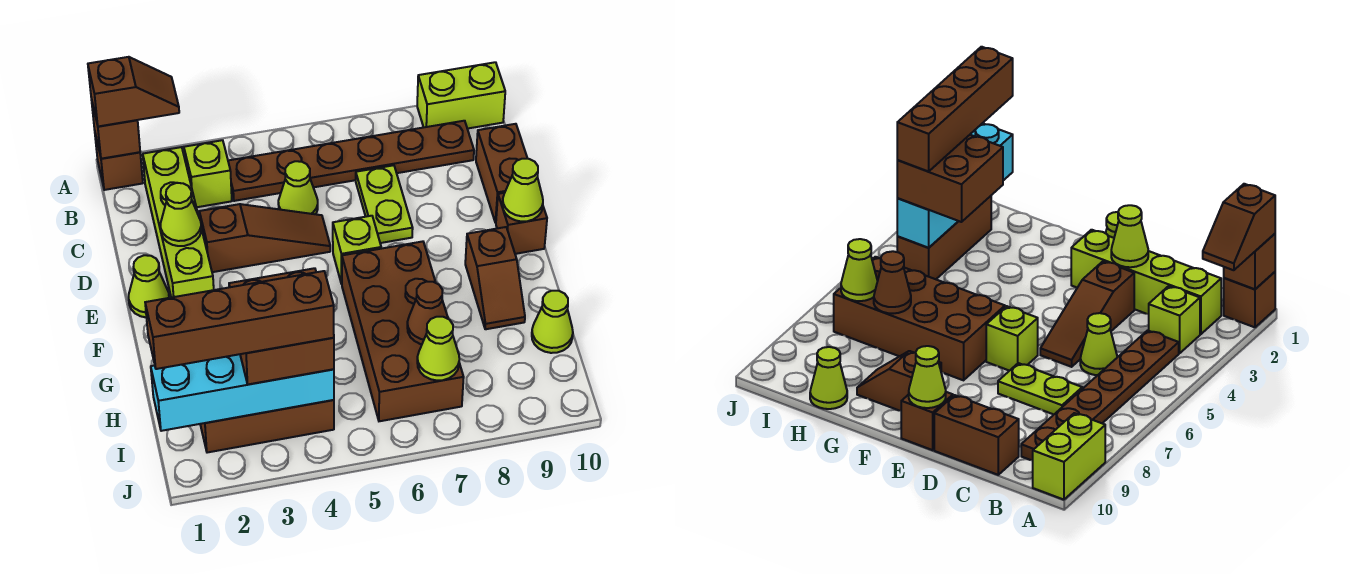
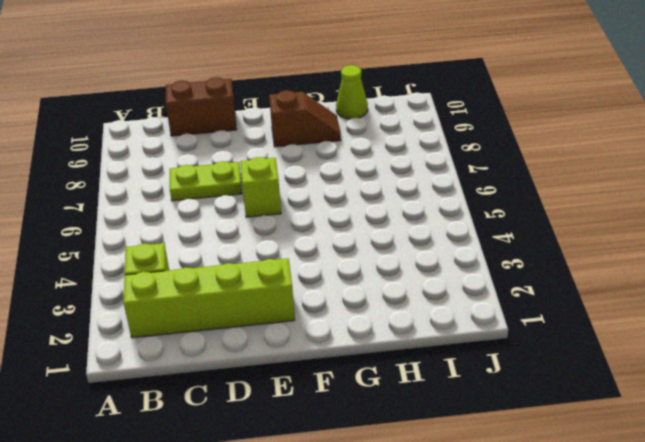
none -> brown 1x1 brick [95,134,143,190]
none -> lime 1x2 brick [417,62,505,129]
none -> brown 1x6 plate [228,121,474,201]

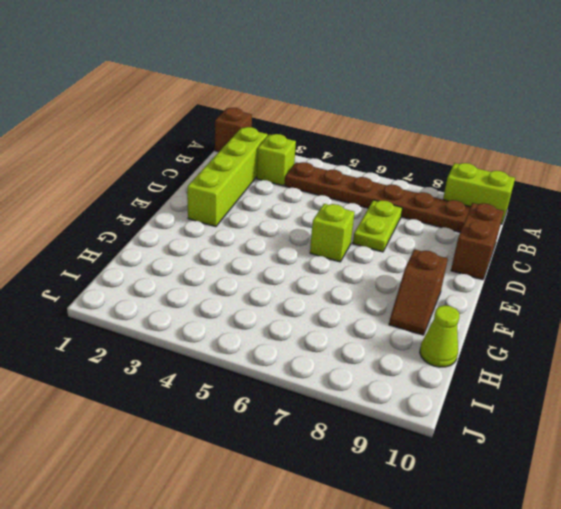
none -> lime 1x1 cone [278,161,318,214]
none -> brown 1x3 slope [199,204,330,272]
none -> lime 1x1 cone [129,255,169,317]

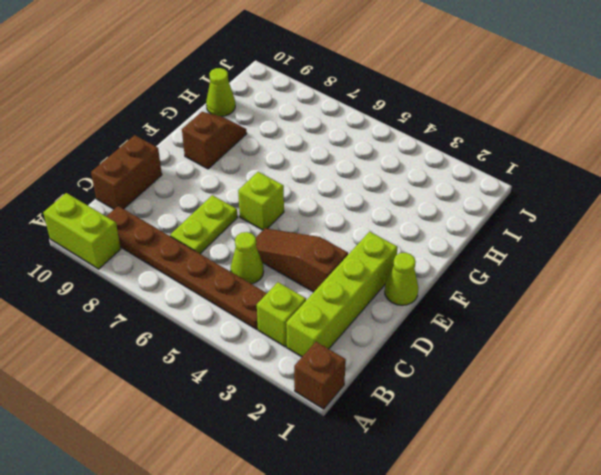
none -> brown 1x1 brick [496,193,547,254]
none -> brown 2x4 brick [342,241,464,421]
none -> brown 1x3 brick [200,400,334,453]

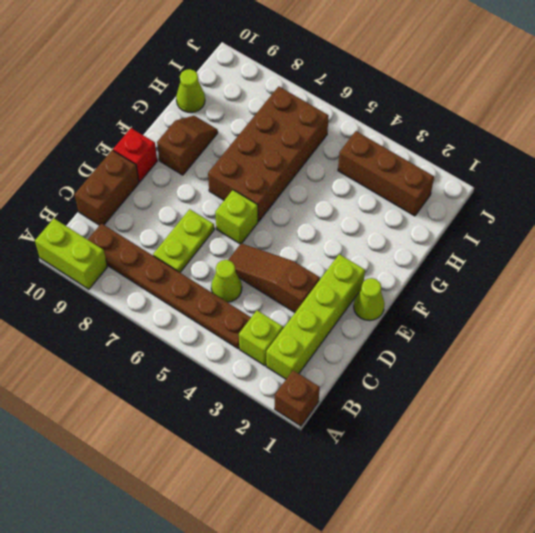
red 1x1 brick [113,128,157,182] -> brown 1x1 brick [496,193,547,254]
none -> brown 1x1 brick [91,99,140,159]
none -> lime 1x1 cone [161,183,201,246]
none -> lime 1x1 cone [502,159,543,222]

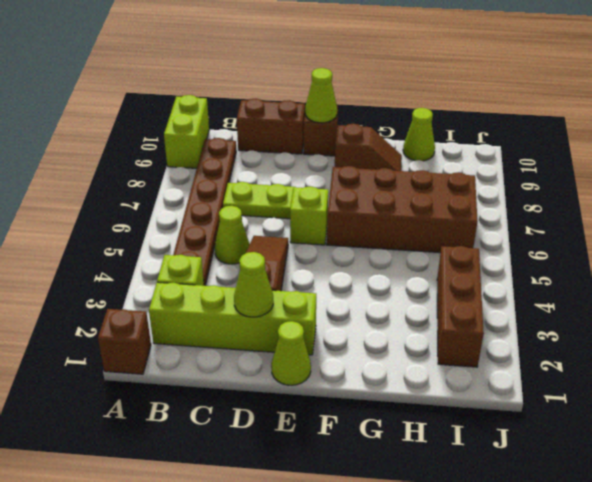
none -> brown 1x1 brick [91,99,140,159]
none -> brown 1x1 cone [407,282,448,344]
none -> cyan 1x4 brick [151,354,334,431]

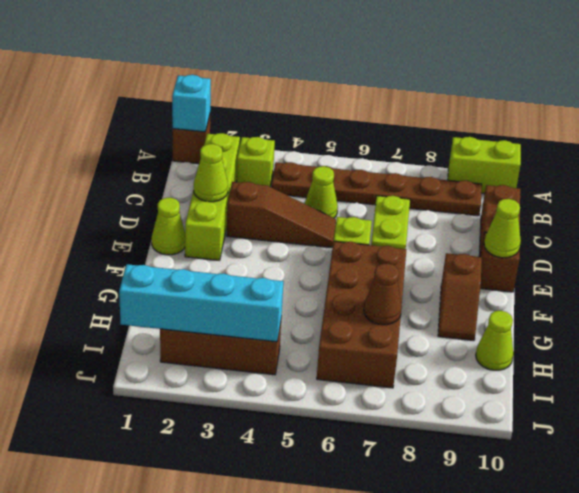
cyan 1x1 brick [172,75,211,132] -> brown 1x1 brick [91,99,140,159]
none -> lime 1x1 cone [417,317,459,381]
none -> brown 1x2 slope [88,57,179,127]
none -> brown 2x2 brick [229,268,334,384]

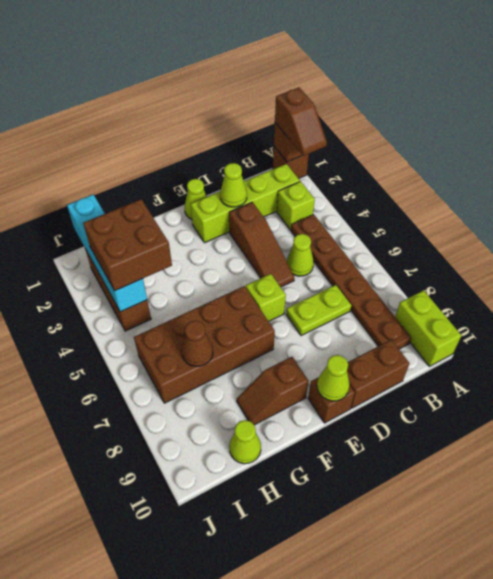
none -> lime 1x1 cone [417,317,459,381]
none -> brown 1x4 brick [145,271,334,369]

